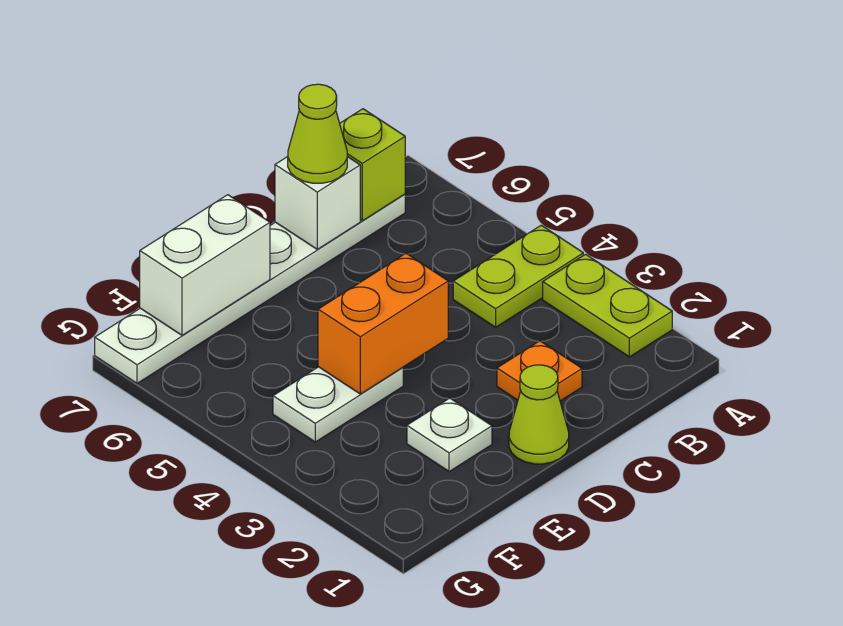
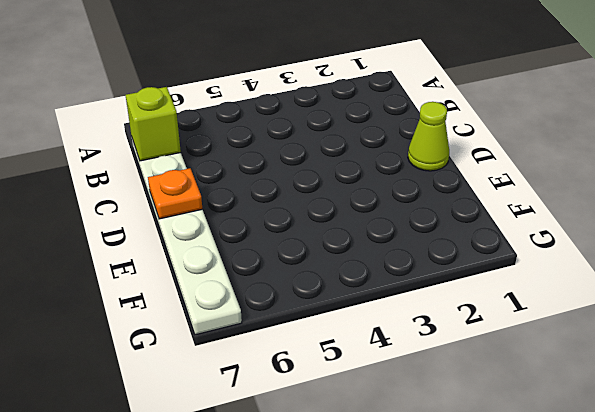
orange 1x1 plate [148,168,202,219] -> orange 1x1 plate moved to [497,341,582,401]
none -> lime 1x2 plate [543,254,672,357]
none -> lime 1x2 plate [453,225,583,327]
none -> white 1x1 plate [407,398,492,472]

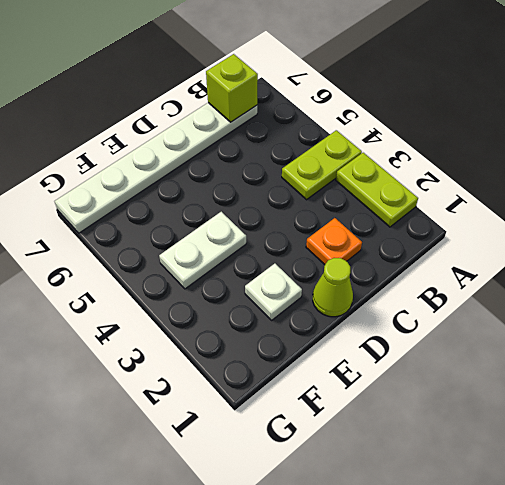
none -> white 1x1 brick [275,157,360,249]
none -> orange 1x2 brick [318,254,448,394]
none -> white 1x2 brick [140,195,270,335]

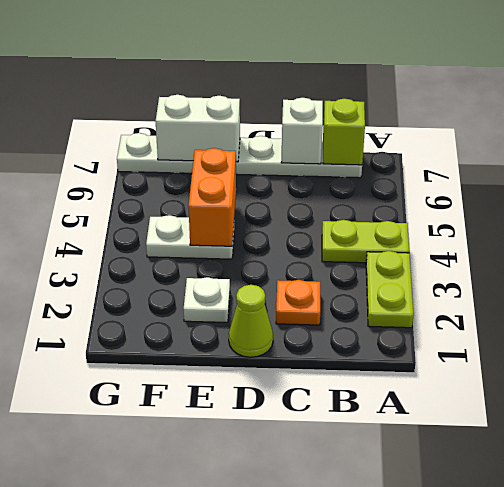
orange 1x2 brick [188,148,236,246] -> orange 1x2 brick turned to [318,254,448,394]
none -> lime 1x1 cone [288,84,347,183]

